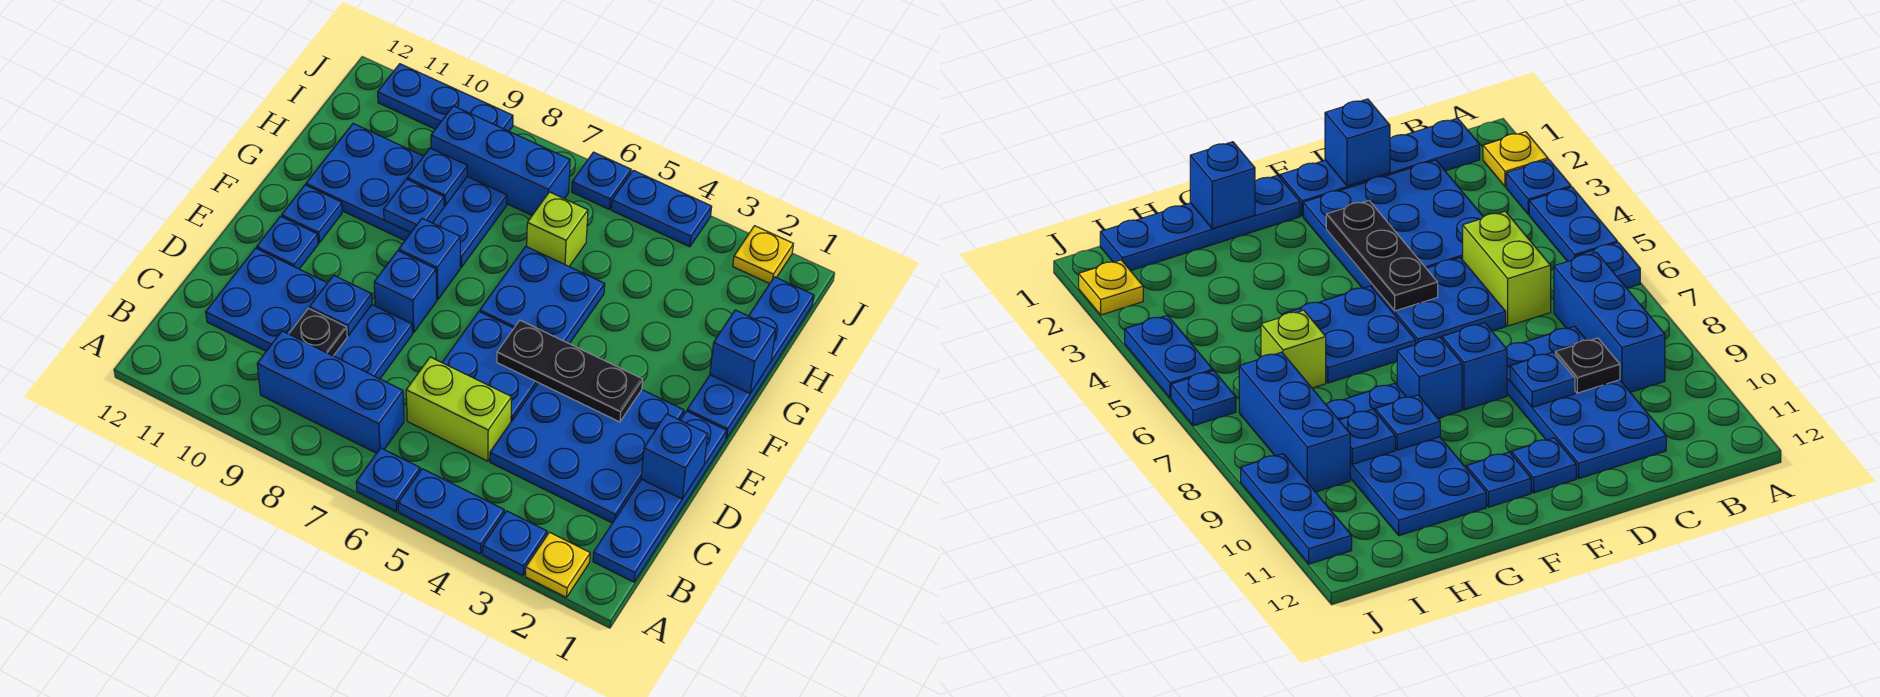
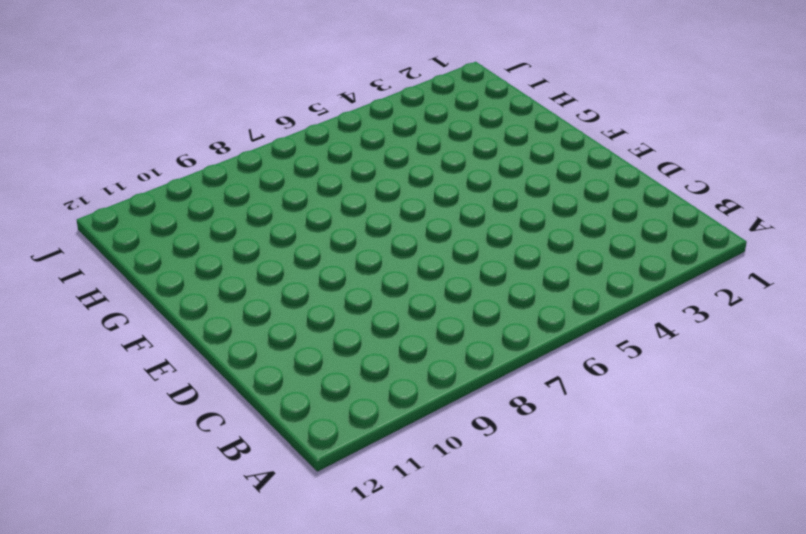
none -> yellow 1x1 plate [526,532,590,598]
none -> blue 1x1 plate [483,511,547,575]
none -> blue 1x2 plate [398,469,504,554]
none -> blue 1x1 plate [356,448,420,511]

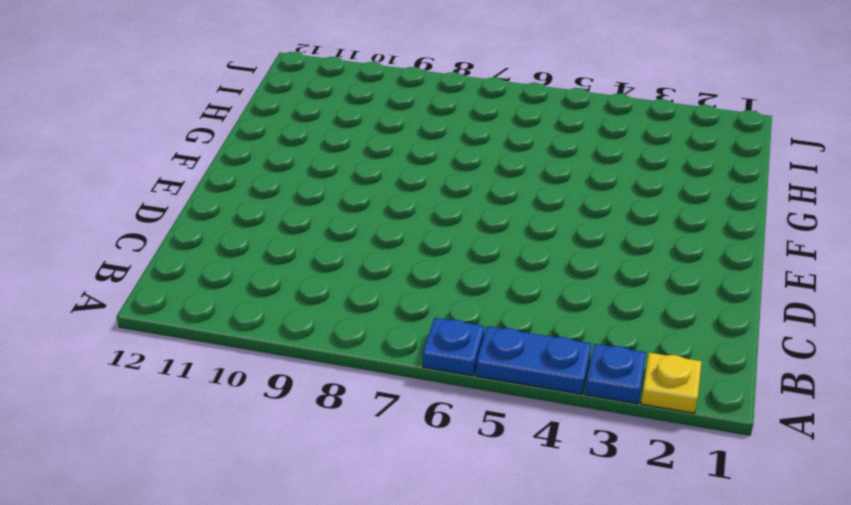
none -> blue 1x4 plate [593,411,727,582]
none -> blue 1x3 brick [257,331,404,453]
none -> blue 3x3 plate [490,383,684,523]
none -> lime 1x2 brick [406,357,512,461]

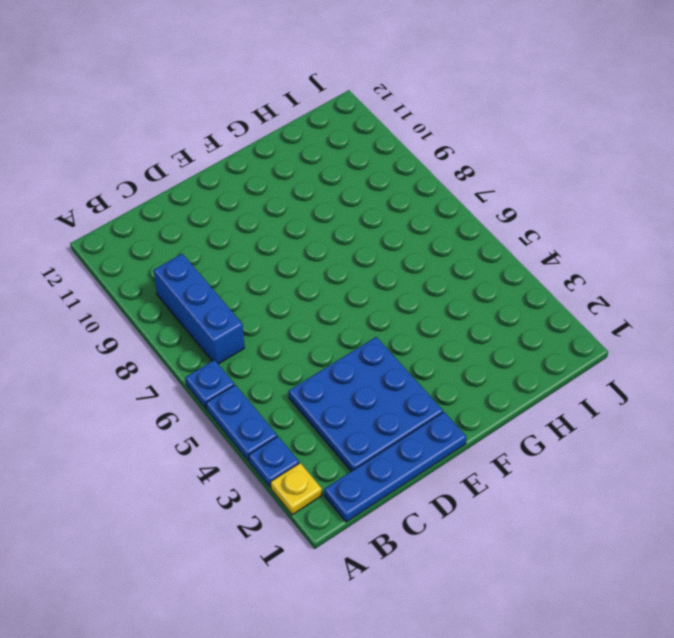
none -> lime 1x2 brick [406,357,512,461]
none -> blue 2x4 plate [206,248,413,379]
none -> blue 2x2 plate [442,312,538,421]
none -> blue 1x1 brick [374,251,437,333]

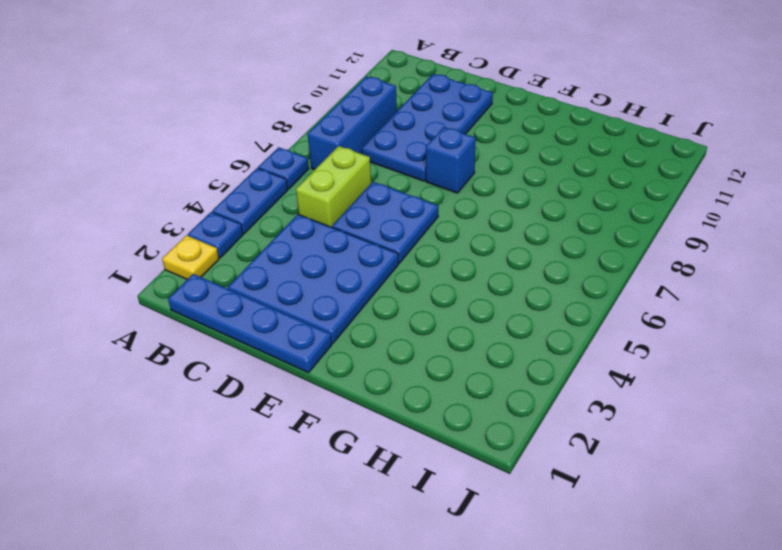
none -> blue 1x1 plate [257,216,318,269]
none -> blue 1x4 plate [687,277,814,439]
none -> blue 2x2 plate [480,246,605,344]
none -> blue 1x1 brick [399,218,460,300]

